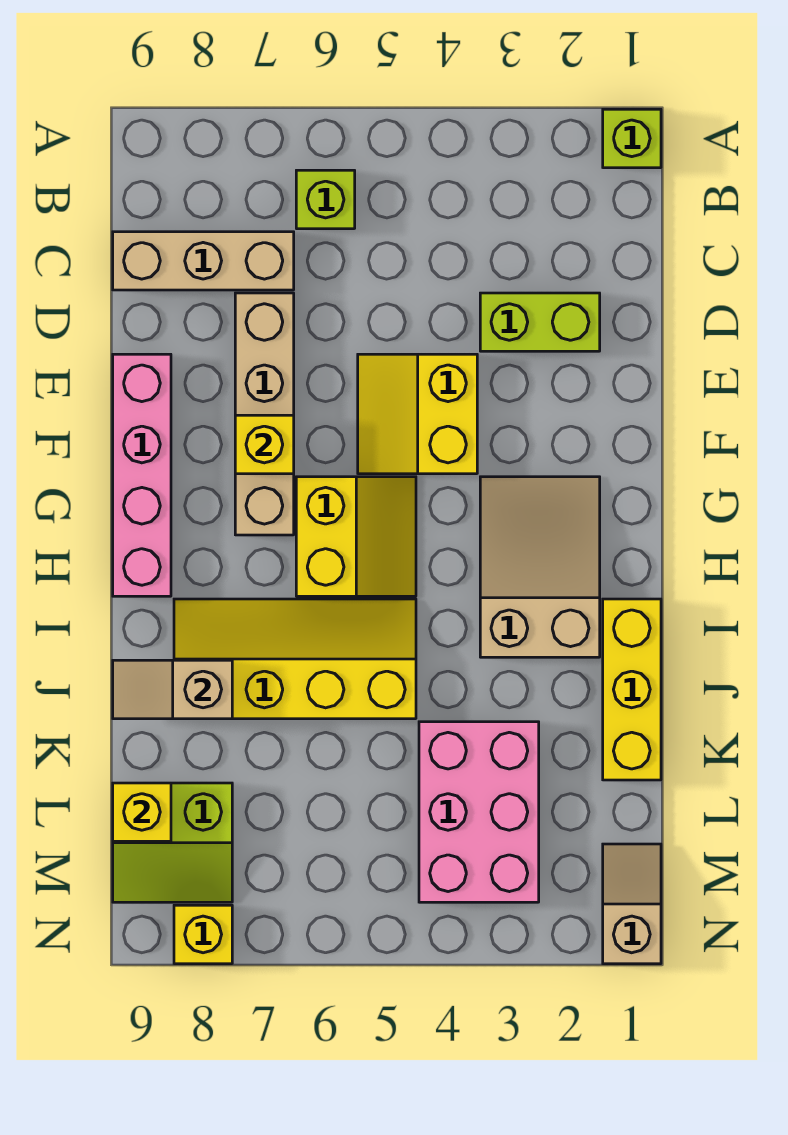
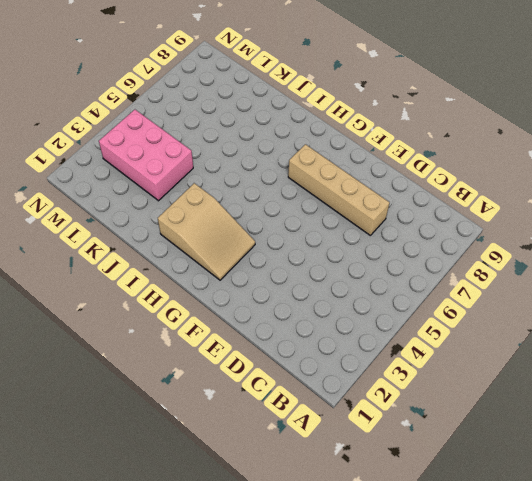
none -> lime 1x1 brick [603,109,661,168]
none -> lime 1x1 brick [296,170,355,229]
none -> tan 1x3 brick [113,232,294,290]

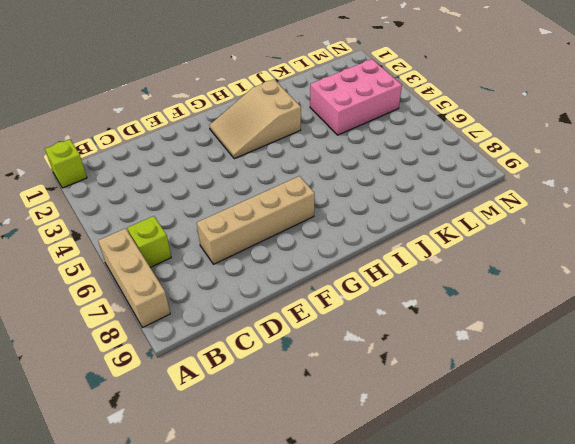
tan 1x3 brick [98,228,170,328] -> tan 1x3 brick moved to [113,232,294,290]
none -> lime 1x2 brick [480,293,600,351]
none -> yellow 2x2 slope [358,354,477,474]
none -> pink 1x4 brick [113,354,171,596]

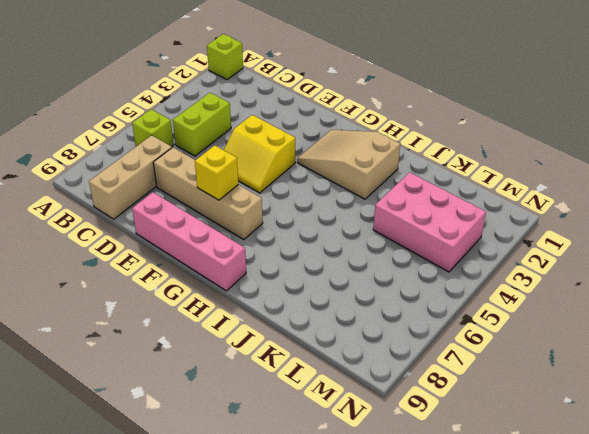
lime 1x2 brick [173,93,231,156] -> lime 1x2 brick moved to [480,293,600,351]
none -> yellow 2x2 slope [296,477,416,596]
none -> yellow 1x3 brick [603,599,661,780]
none -> yellow 2x4 slope [174,599,416,719]

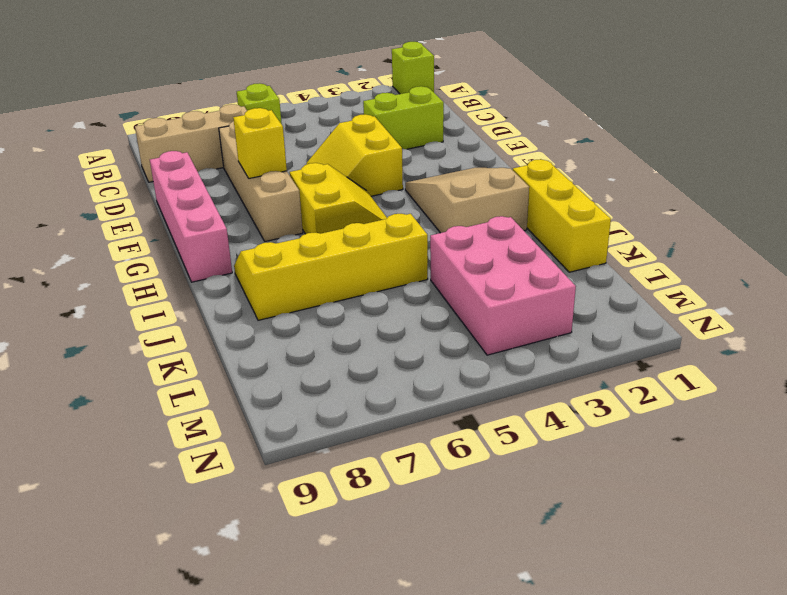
none -> lime 2x2 slope [113,783,232,902]
none -> tan 1x2 slope [603,844,661,964]
none -> yellow 1x1 brick [174,905,232,964]

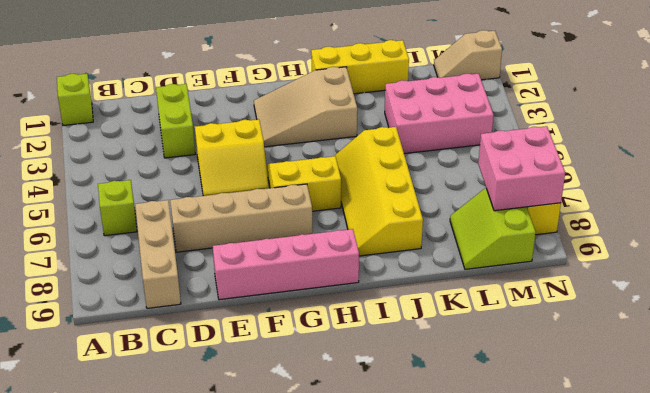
lime 2x2 slope [450,188,536,269] -> lime 2x2 slope turned to [113,783,232,902]
pink 2x2 brick [478,126,565,211] -> none
none -> yellow 1x1 brick [235,415,294,474]
none -> tan 1x2 slope [113,660,232,719]
none -> yellow 1x1 brick [113,783,171,841]

